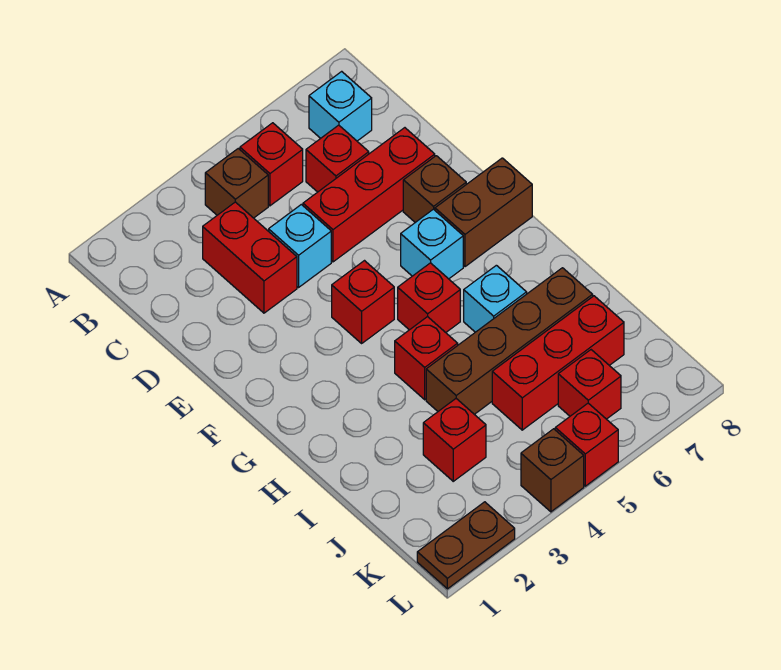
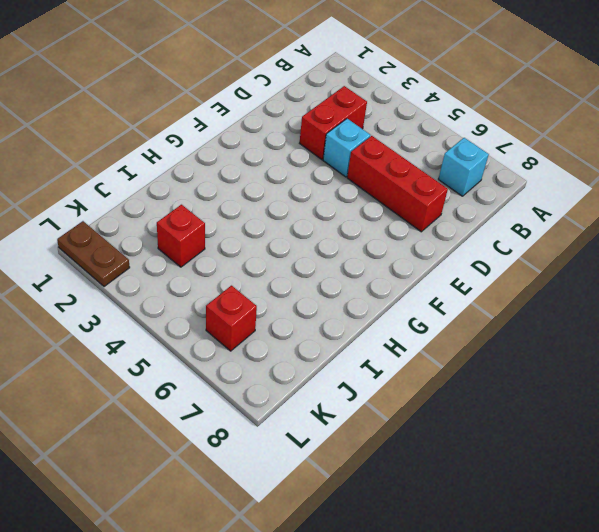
none -> brown 1x1 brick [205,148,268,218]
none -> red 1x1 brick [240,123,303,206]
none -> red 1x1 brick [306,125,369,192]

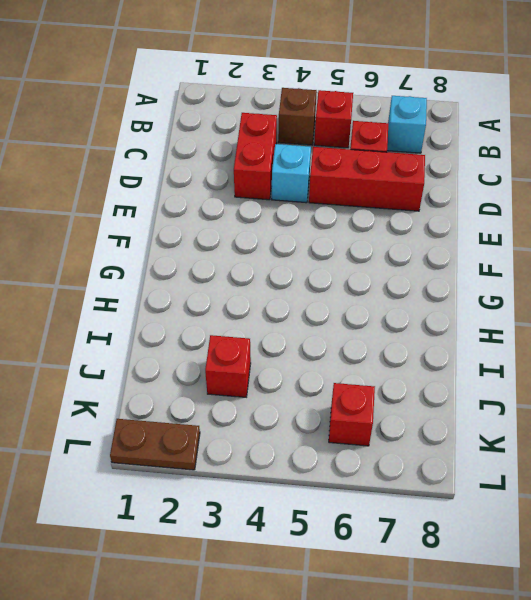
none -> brown 1x1 brick [403,156,466,222]
none -> red 1x1 brick [332,261,394,343]
none -> cyan 1x1 brick [401,209,463,279]

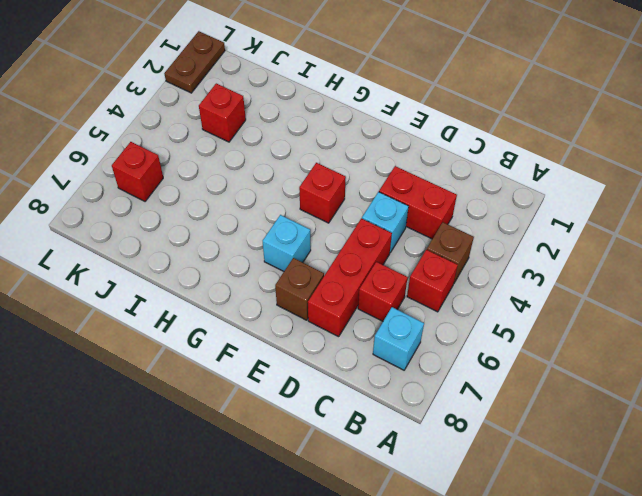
none -> brown 1x2 brick [435,158,532,267]
none -> red 1x1 brick [398,263,460,332]
none -> red 1x1 brick [395,317,458,400]

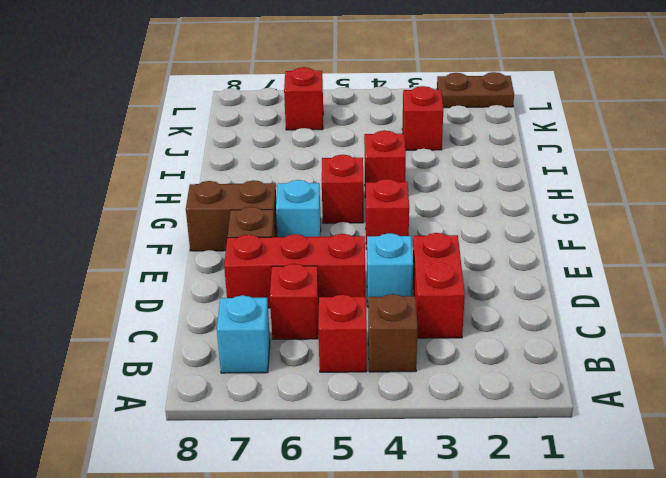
none -> cyan 1x1 brick [464,265,527,332]
none -> brown 1x4 brick [426,268,593,414]
none -> red 1x3 brick [492,296,624,430]

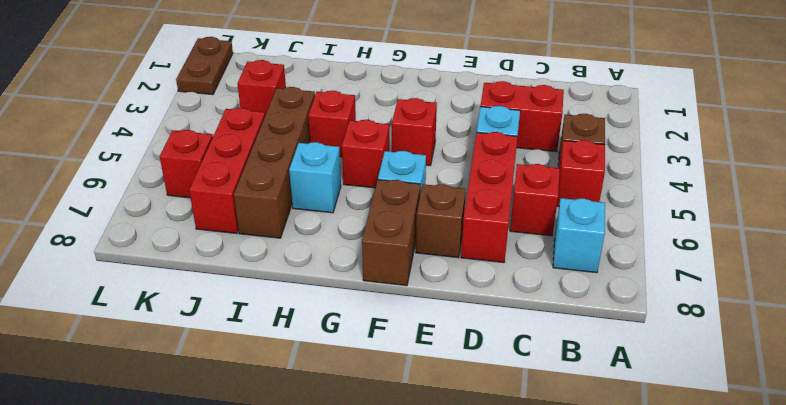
none -> brown 1x1 brick [521,429,584,512]
none -> red 1x1 brick [555,403,618,486]

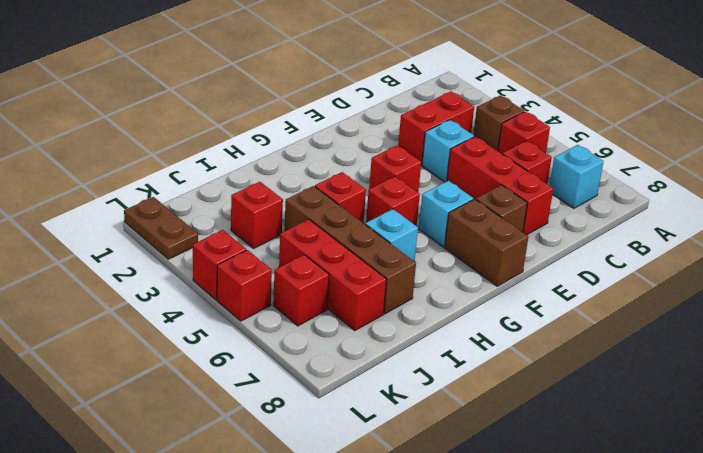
red 1x1 brick [193,230,246,300] -> brown 1x1 brick [521,429,584,512]

